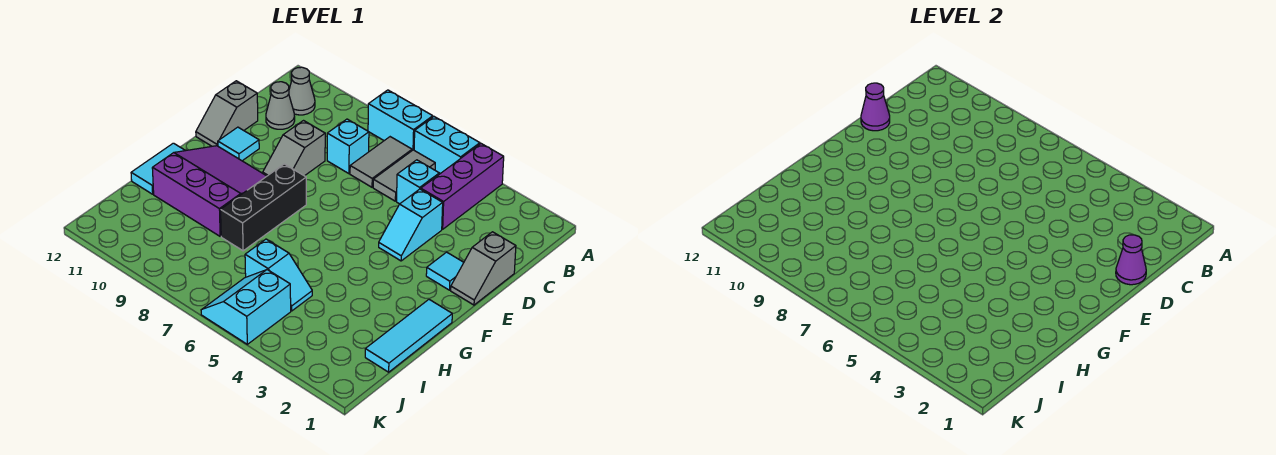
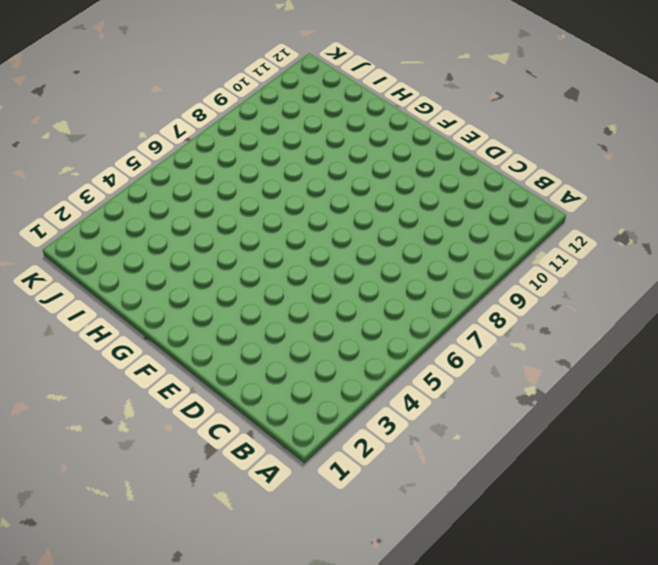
none -> purple 1x3 brick [421,144,504,229]
none -> cyan 1x2 brick [414,117,480,174]
none -> cyan 1x2 brick [368,90,433,150]

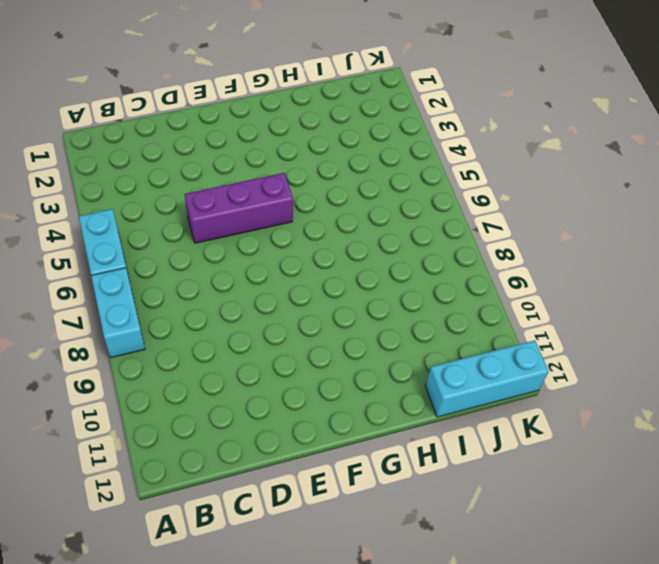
purple 1x3 brick [185,173,293,243] -> purple 1x3 brick moved to [421,144,504,229]
cyan 1x3 brick [425,340,549,417] -> none
none -> grey 1x2 tile [373,150,435,201]
none -> grey 1x2 tile [350,137,412,187]
none -> grey 1x1 cone [289,67,315,115]

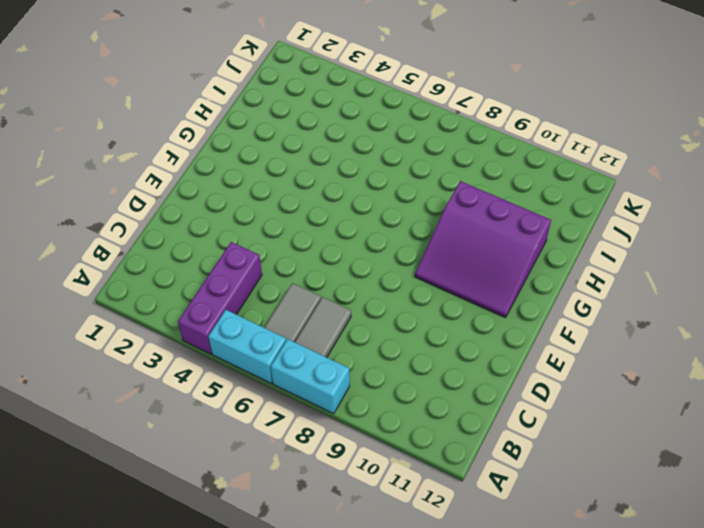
none -> grey 1x1 cone [289,67,315,115]
none -> cyan 1x1 brick [397,160,439,204]
none -> cyan 1x1 brick [327,119,369,174]

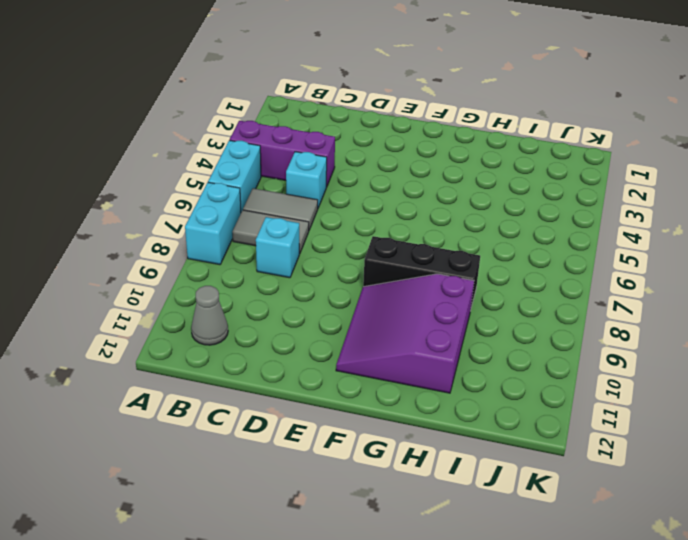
none -> grey 1x1 cone [266,82,295,129]
none -> grey 1x2 slope [451,232,516,305]
none -> cyan 1x2 slope [379,189,443,261]

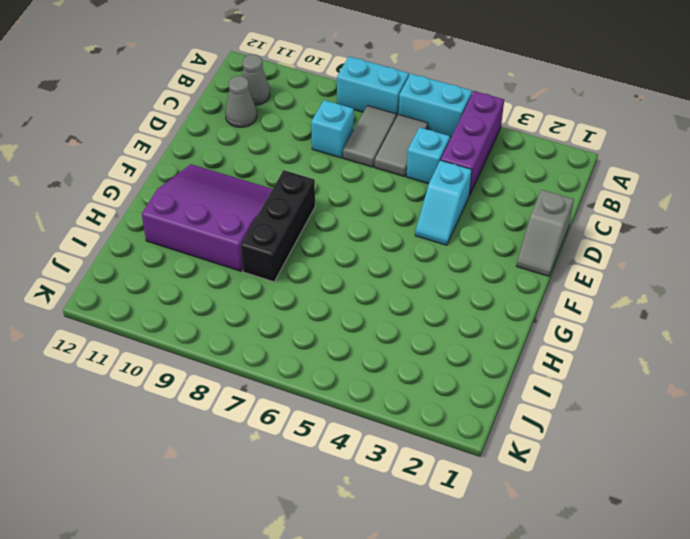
none -> grey 1x2 slope [263,121,325,176]
none -> grey 1x2 slope [196,81,258,146]
none -> cyan 1x1 tile [426,252,464,290]

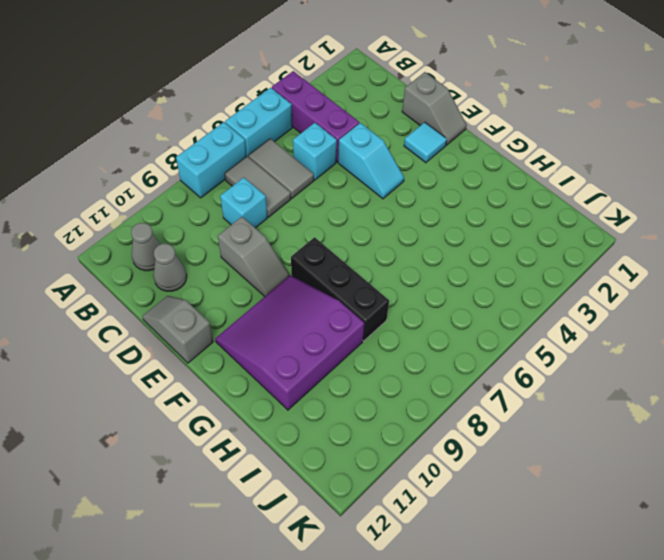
grey 1x2 slope [142,296,213,363] -> grey 1x2 slope turned to [196,81,258,146]
none -> cyan 1x1 tile [218,127,259,161]
none -> cyan 1x3 tile [365,300,452,372]
none -> cyan 1x2 tile [131,143,185,194]

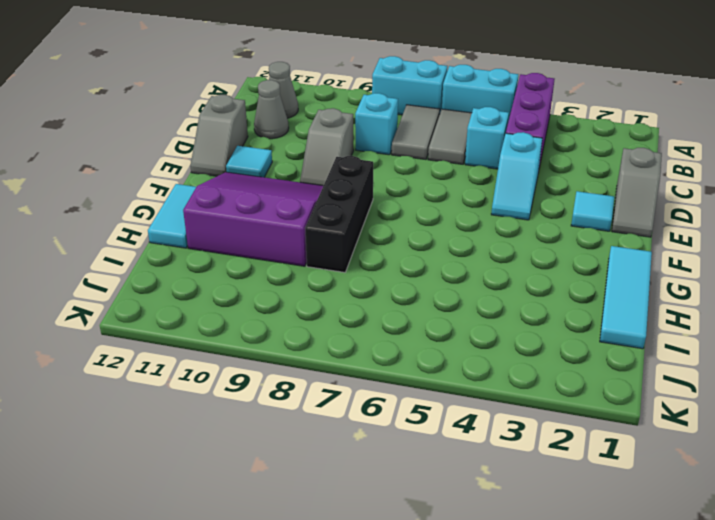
none -> cyan 1x2 slope [245,239,312,311]
none -> cyan 2x2 slope [201,270,291,344]
none -> purple 1x1 cone [1116,235,1146,285]

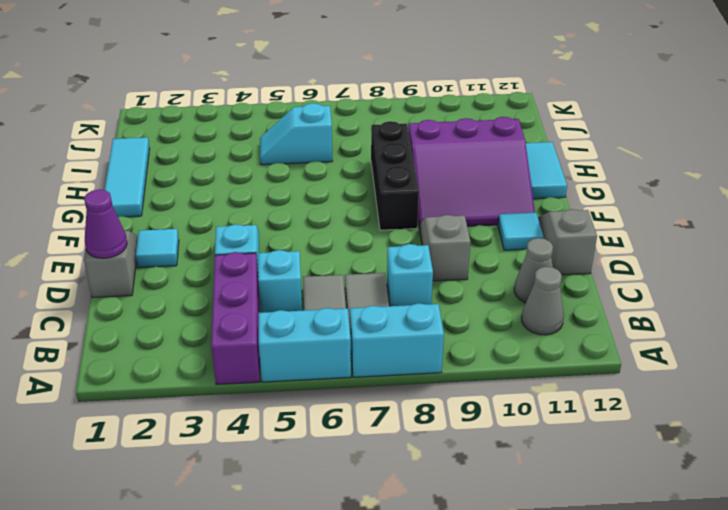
none -> cyan 2x2 slope [201,270,291,344]
none -> purple 1x1 cone [861,83,890,131]

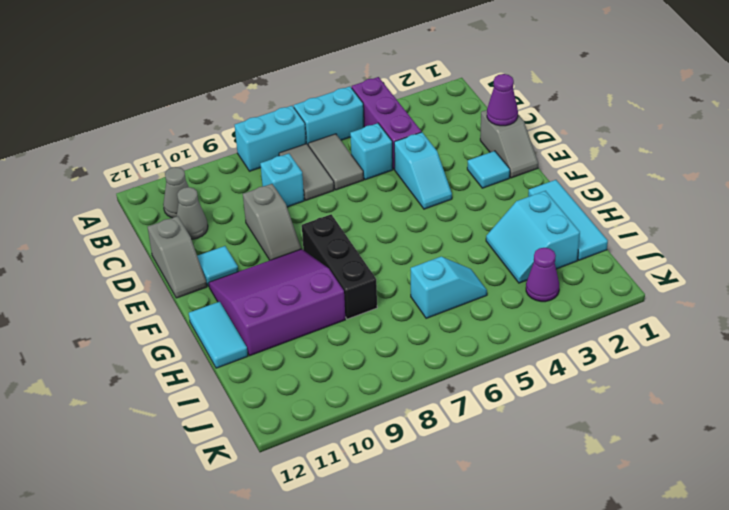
cyan 2x2 slope [486,191,580,283] -> cyan 2x2 slope moved to [201,270,291,344]
purple 1x1 cone [526,248,559,302] -> purple 1x1 cone moved to [861,83,890,131]

